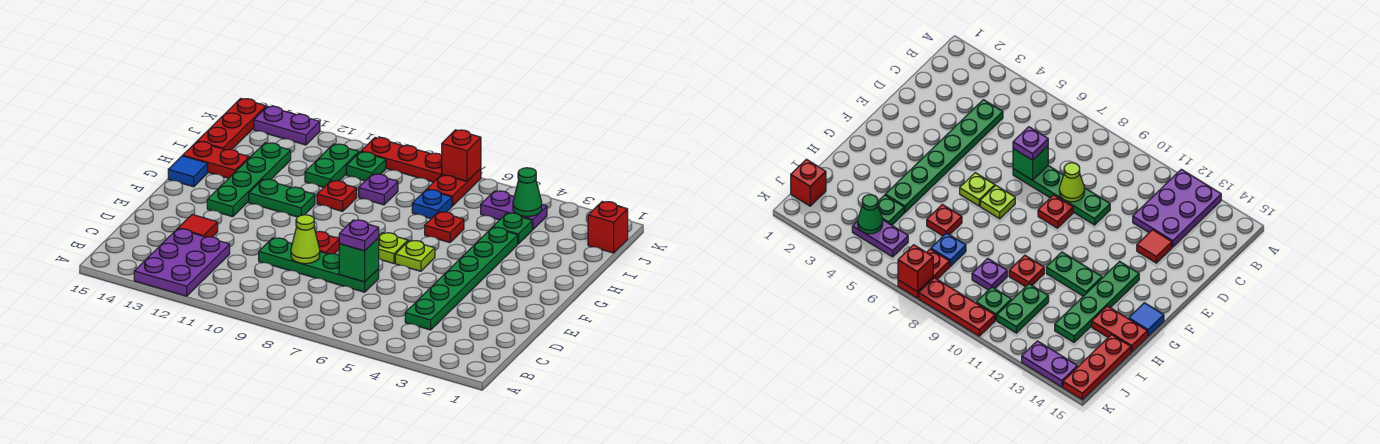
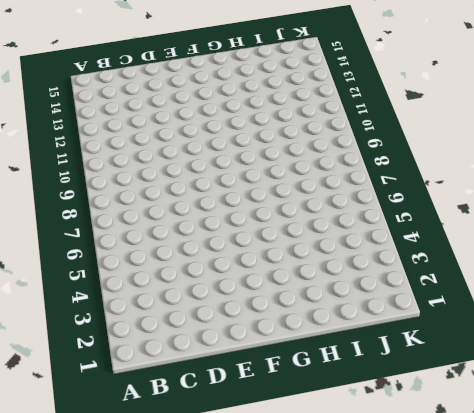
none -> purple 2x3 plate [134,229,230,296]
none -> green 1x6 plate [405,227,518,330]
none -> green 1x4 plate [259,238,379,292]

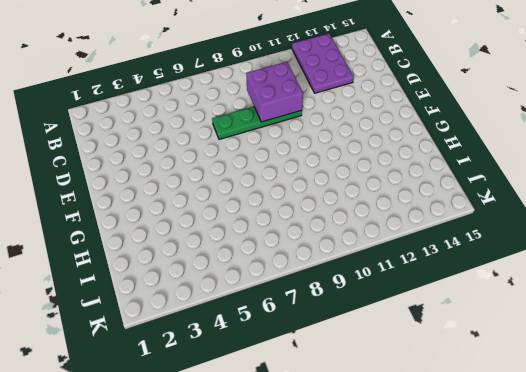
purple 2x2 brick [246,62,303,122] -> lime 1x1 cone [291,215,320,264]
none -> green 1x6 plate [405,227,518,330]
none -> red 1x1 tile [178,215,218,237]
none -> red 1x1 plate [315,231,339,254]

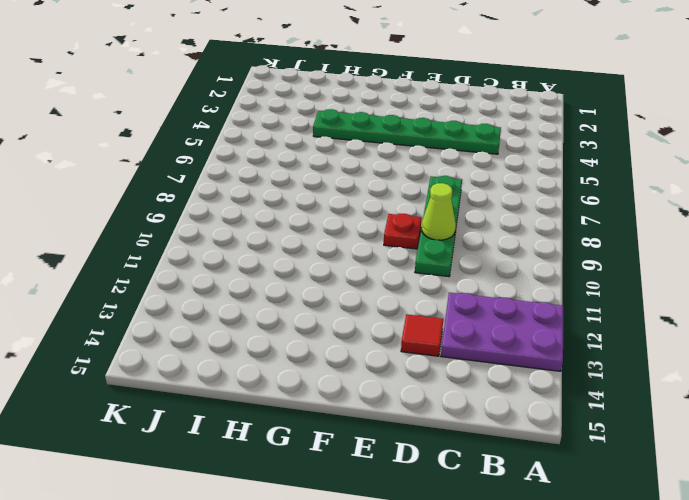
none -> lime 1x1 plate [395,240,435,271]
none -> lime 1x1 plate [379,233,408,264]
none -> green 1x4 plate [207,143,291,217]

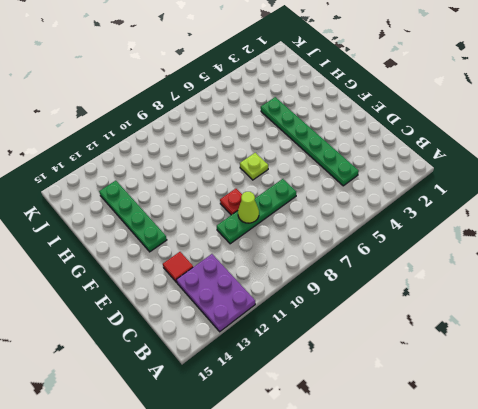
none -> lime 1x1 plate [395,240,435,271]
none -> green 1x2 plate [249,179,315,217]
none -> blue 1x1 tile [168,156,208,187]

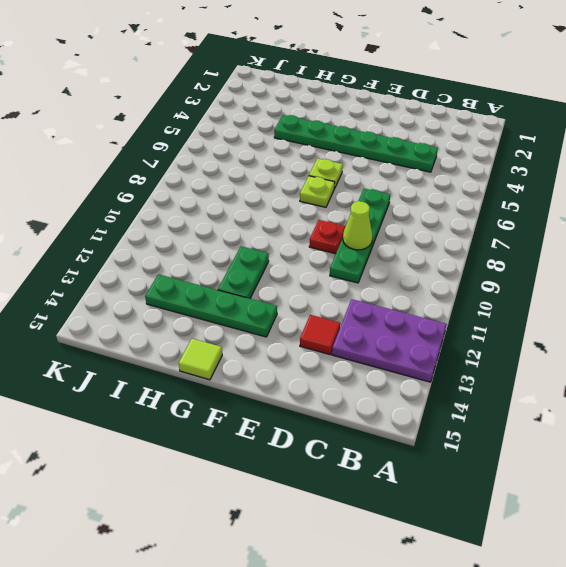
lime 1x1 tile [179,339,222,380] -> blue 1x1 tile [168,156,208,187]
none -> red 1x1 plate [425,212,464,243]
none -> red 1x1 plate [317,181,357,211]
none -> red 1x2 plate [183,142,249,178]

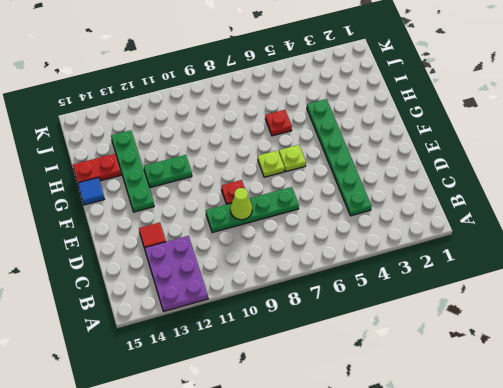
none -> red 1x1 plate [317,181,357,211]
none -> green 1x1 plate [493,213,532,244]
none -> blue 1x1 plate [412,190,452,219]

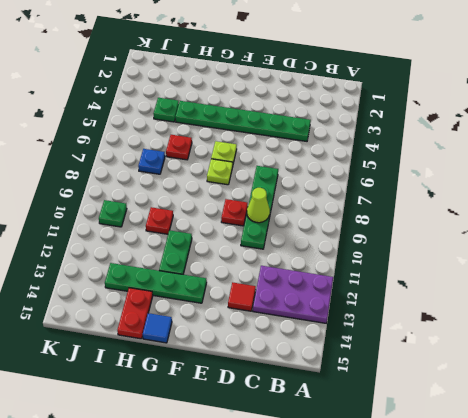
none -> purple 1x1 plate [359,174,398,205]
none -> green 1x2 plate [305,144,359,187]
none -> red 1x3 plate [197,99,266,150]

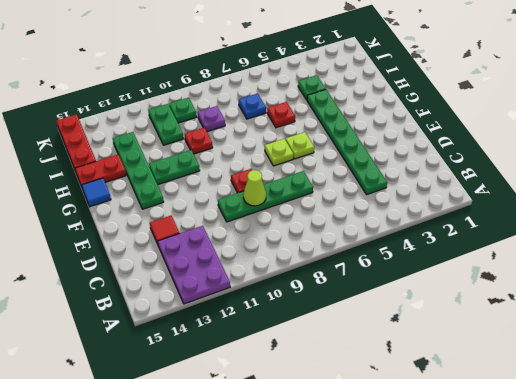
none -> red 1x1 brick [588,201,628,253]
none -> purple 1x2 plate [481,191,547,230]
none -> red 1x2 plate [427,169,481,206]

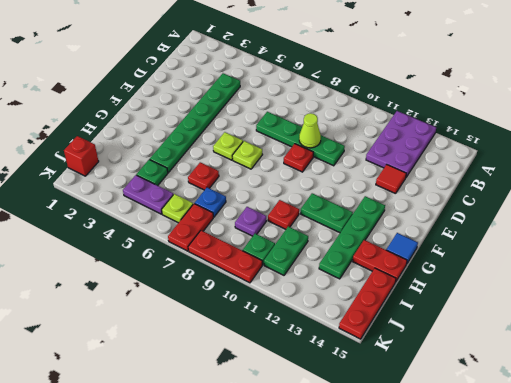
lime 1x1 plate [162,194,193,223] -> none
none -> purple 1x2 plate [254,106,320,145]
none -> green 1x1 brick [339,238,379,282]
none -> green 1x1 cone [513,168,542,217]

